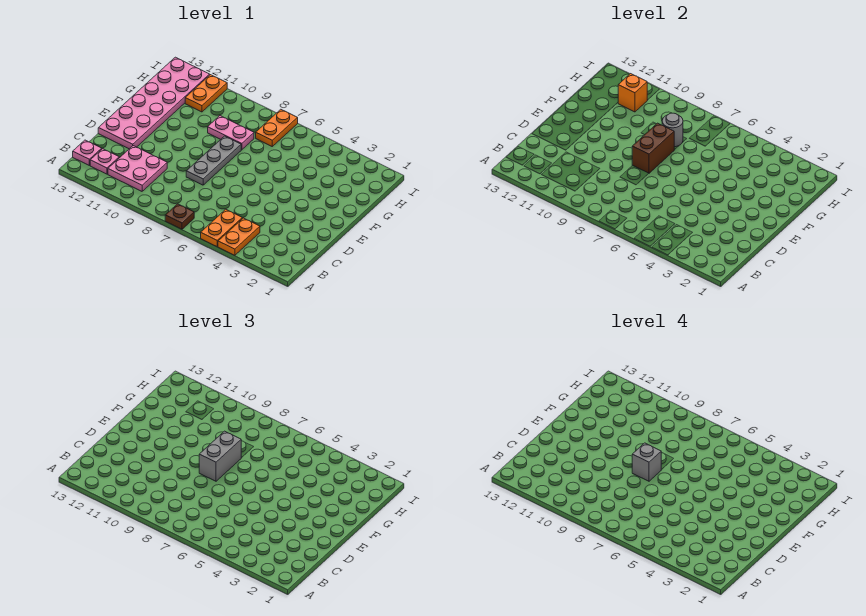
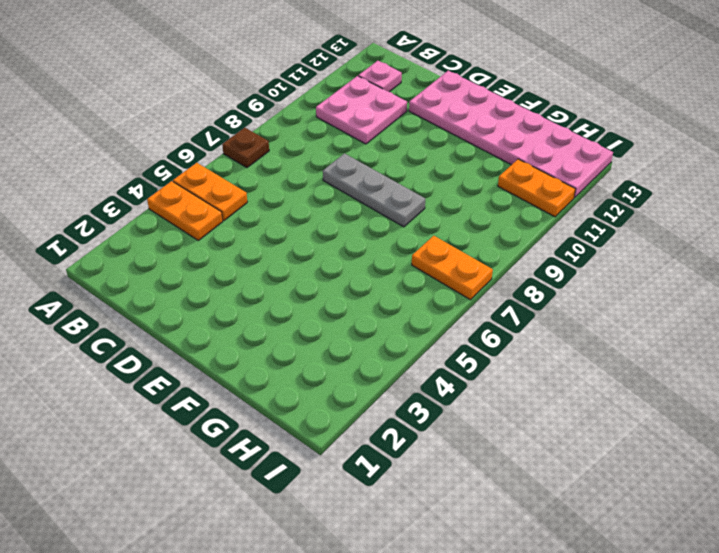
none -> pink 1x1 plate [73,140,102,165]
none -> pink 1x2 plate [208,116,254,150]
none -> brown 1x2 brick [632,123,674,173]

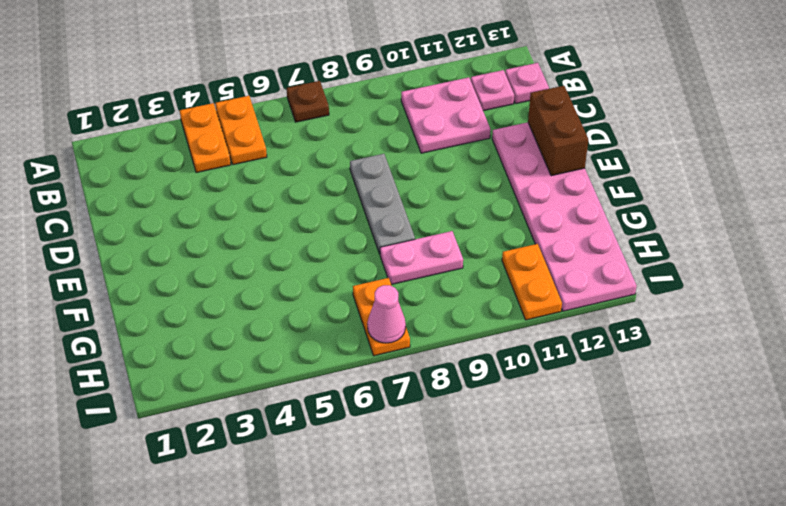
brown 1x2 brick [528,86,588,176] -> brown 1x2 brick moved to [632,123,674,173]
pink 1x1 cone [367,285,406,343] -> none
none -> grey 1x1 round brick [662,113,683,147]
none -> orange 1x1 brick [618,74,647,112]
none -> grey 1x2 brick [199,431,241,481]

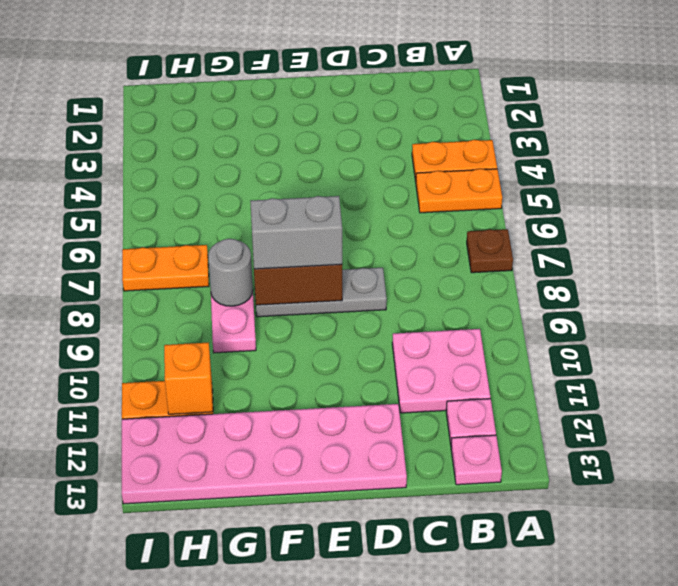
none -> grey 1x1 brick [632,443,662,481]

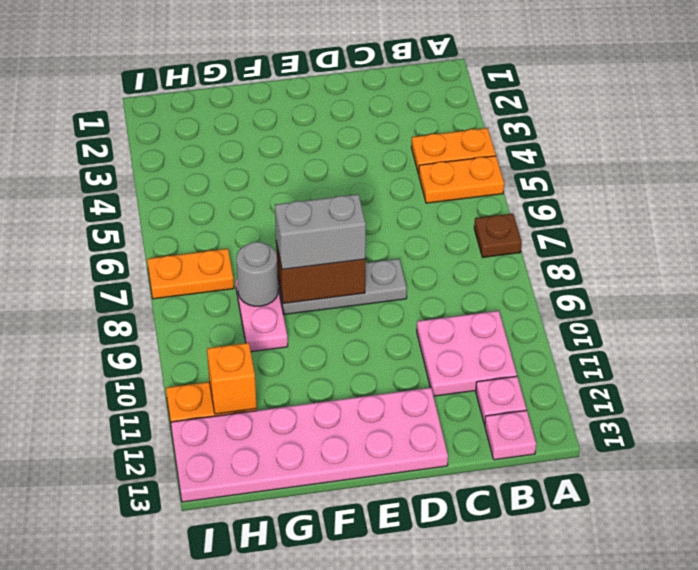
none -> grey 1x1 brick [632,443,662,481]

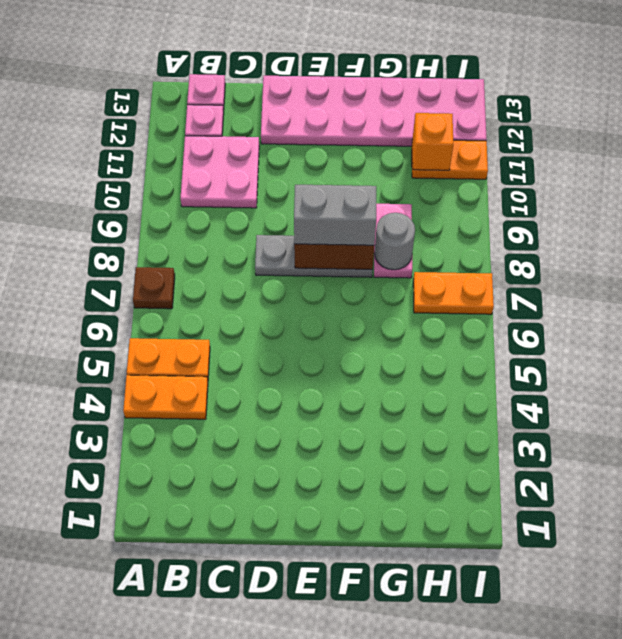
none -> grey 1x1 brick [632,443,662,481]

